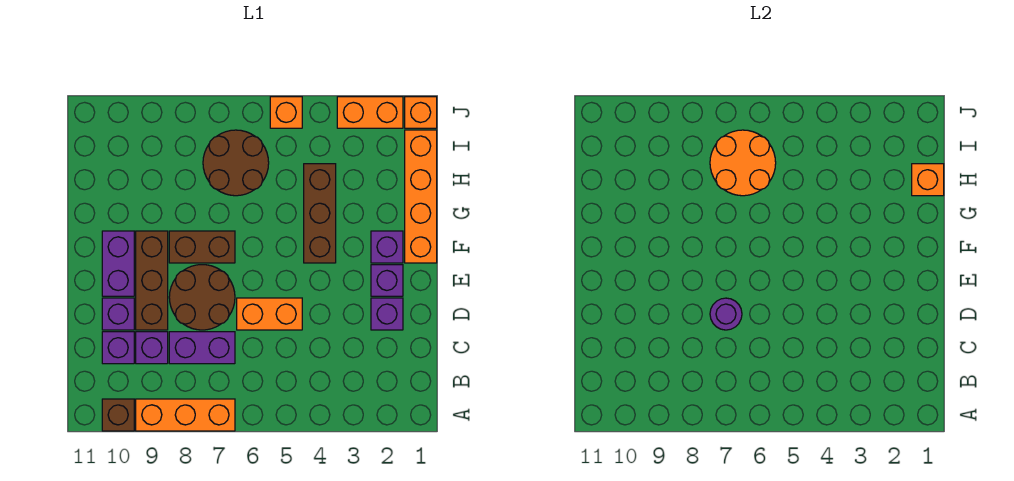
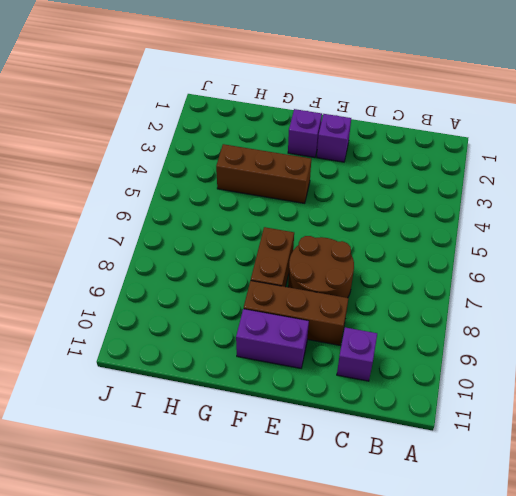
none -> orange 1x3 brick [136,399,235,431]
none -> brown 1x1 brick [102,399,134,431]
none -> purple 1x2 brick [169,332,235,364]

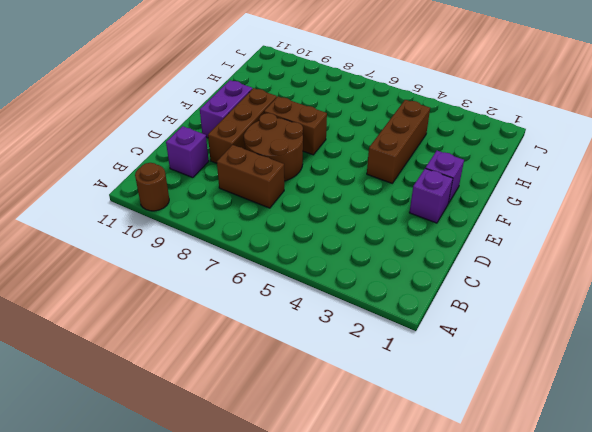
brown 1x1 round brick [135,163,169,211] -> brown 1x1 brick [102,399,134,431]
brown 1x2 brick [217,145,284,208] -> purple 1x2 brick [169,332,235,364]
none -> orange 1x3 brick [136,399,235,431]
none -> purple 1x1 brick [136,332,168,364]
none -> purple 1x1 brick [371,298,403,330]

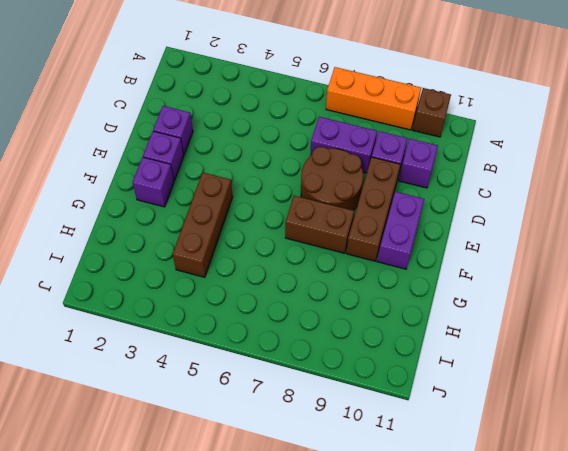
none -> orange 1x2 brick [237,298,302,330]
none -> purple 1x1 brick [102,298,134,330]
none -> orange 1x4 brick [405,130,437,263]

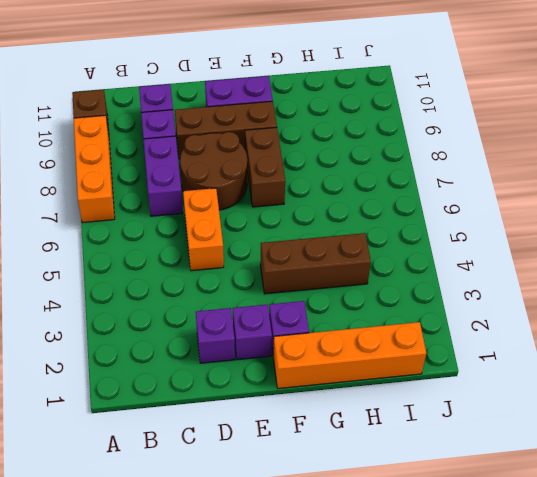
none -> purple 1x1 brick [102,298,134,330]
none -> brown 2x2 round brick [203,130,269,196]
none -> orange 1x1 brick [405,97,437,128]

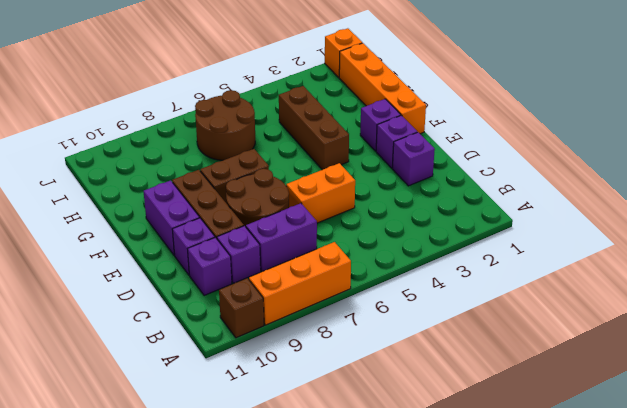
none -> orange 1x2 brick [337,97,403,128]
none -> orange 1x1 brick [270,97,302,128]
none -> purple 1x1 round brick [710,298,742,330]

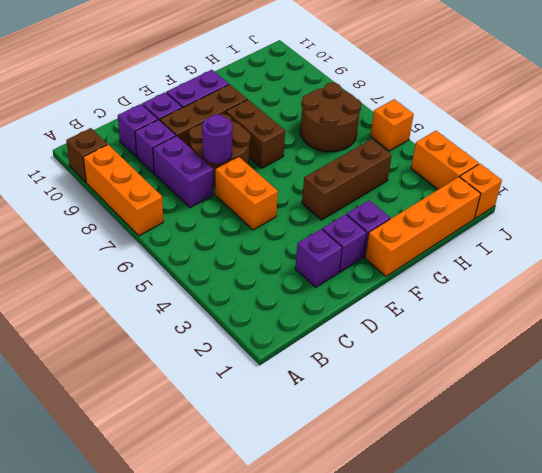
none -> orange 1x1 brick [912,164,944,196]
none -> orange 2x2 round brick [710,130,776,196]

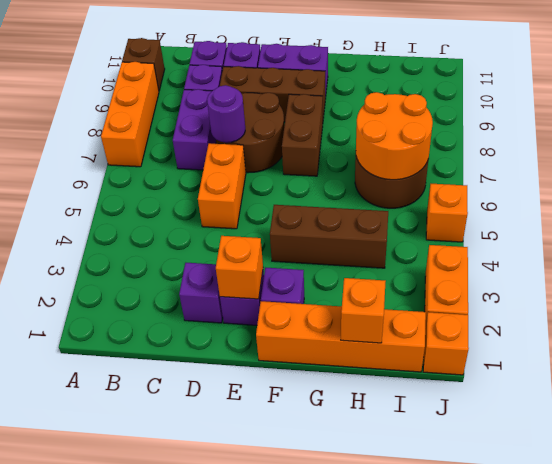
orange 1x1 brick [216,236,263,299] -> none

